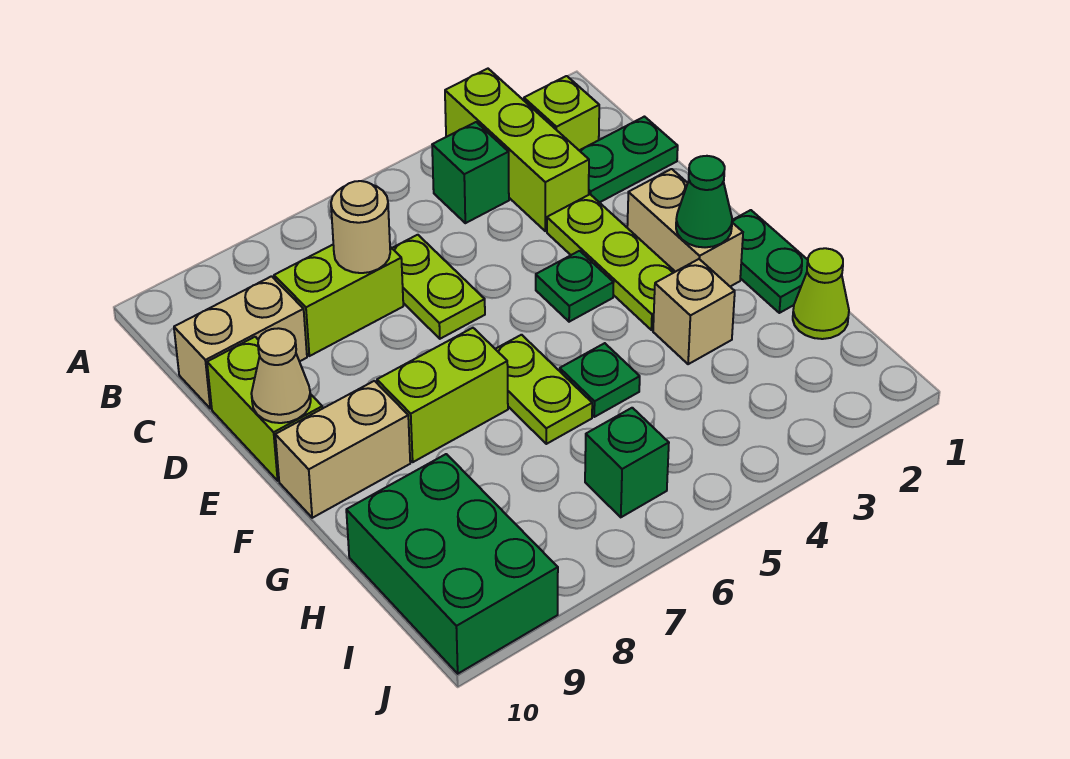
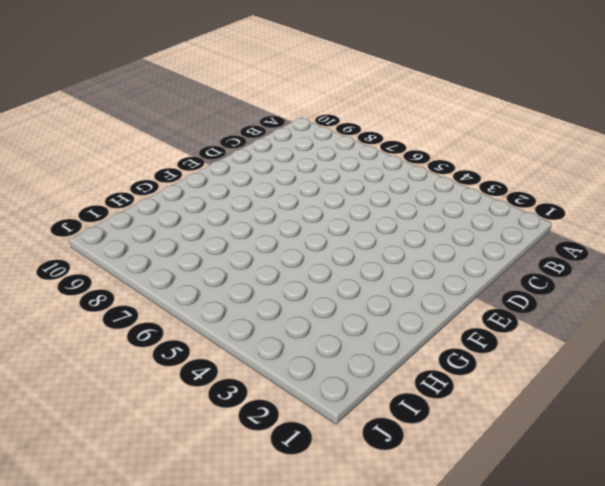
none -> lime 1x3 brick [445,69,589,231]
none -> lime 1x1 brick [524,76,599,150]
none -> green 1x1 brick [432,122,509,223]

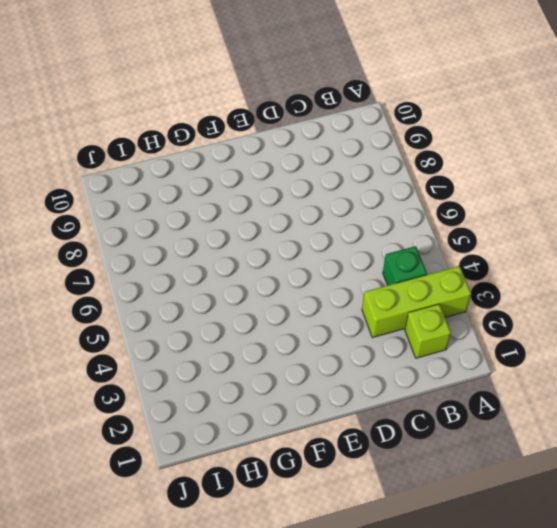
none -> green 1x2 plate [579,117,678,203]
none -> lime 1x2 plate [392,235,485,339]
none -> lime 1x2 brick [274,245,403,356]

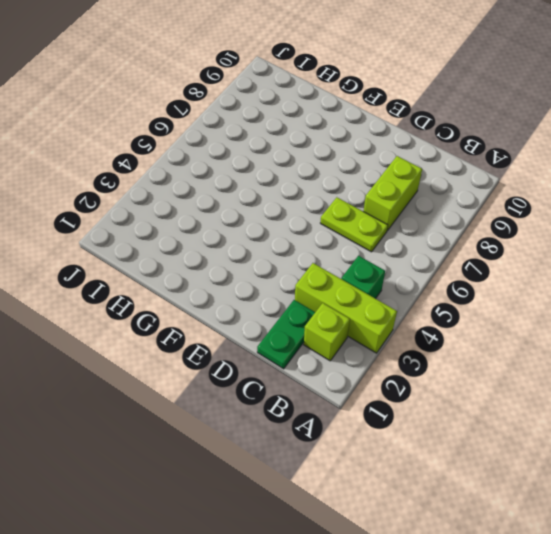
none -> tan 1x2 brick [174,276,307,409]
none -> lime 1x3 plate [547,194,675,330]
none -> lime 1x2 brick [207,337,322,481]

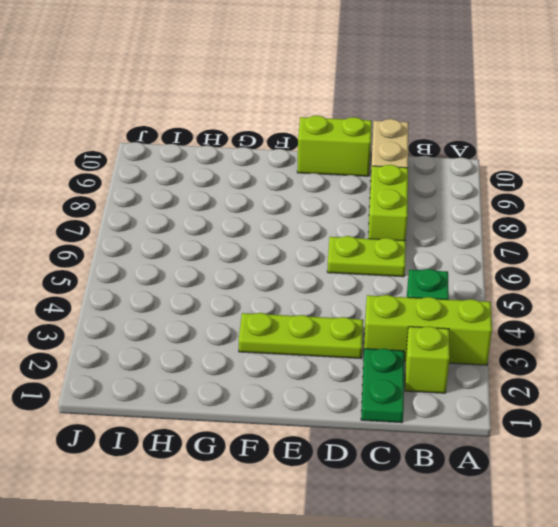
none -> tan 1x2 brick [627,169,743,286]
none -> green 1x1 plate [536,251,614,322]
none -> green 1x2 plate [732,210,808,313]

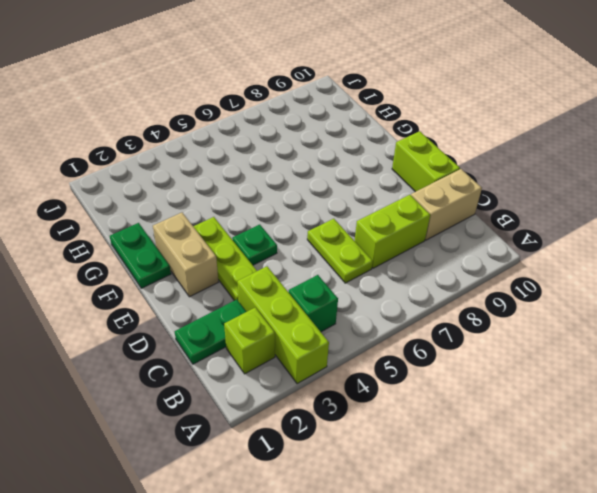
none -> lime 1x2 plate [496,335,592,444]
none -> lime 1x2 brick [377,328,508,462]
none -> tan 1x2 brick [275,381,410,518]

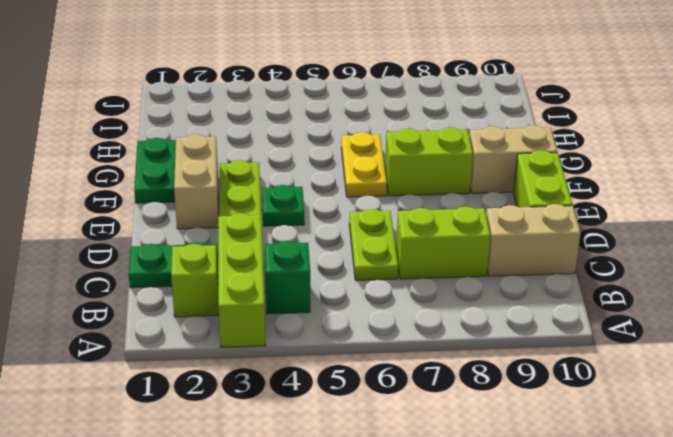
yellow 1x2 plate [341,132,387,197] -> lime 1x2 plate [496,335,592,444]
none -> tan 1x1 brick [653,259,735,364]
none -> green 1x1 plate [560,343,640,417]
none -> lime 1x1 cone [793,248,849,339]

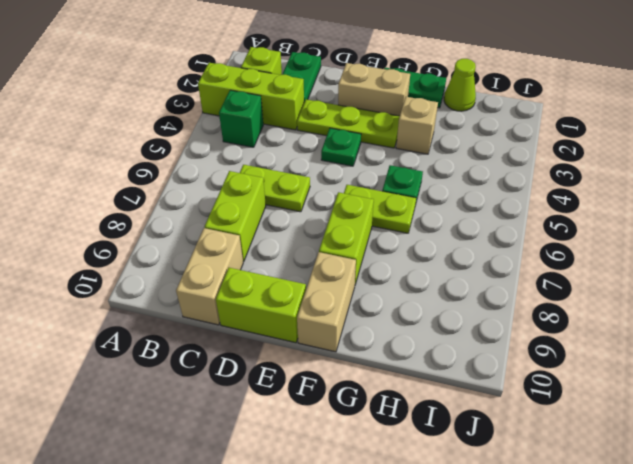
none -> green 2x3 brick [346,454,558,674]
none -> green 1x1 brick [585,408,669,517]
none -> tan 1x1 round brick [331,181,390,273]

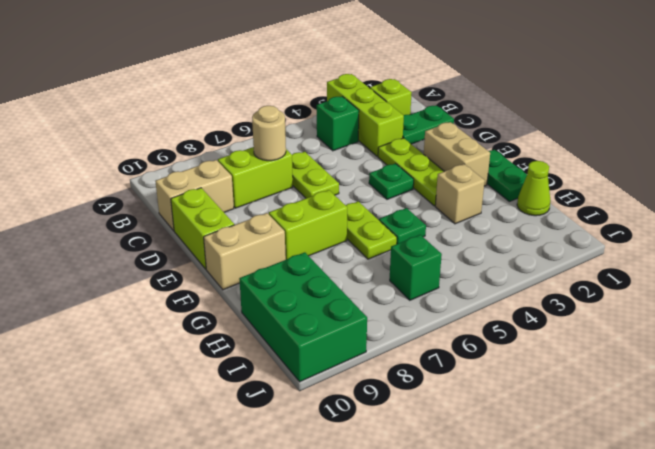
none -> tan 1x1 cone [251,328,311,423]
none -> green 1x1 cone [676,156,732,247]

